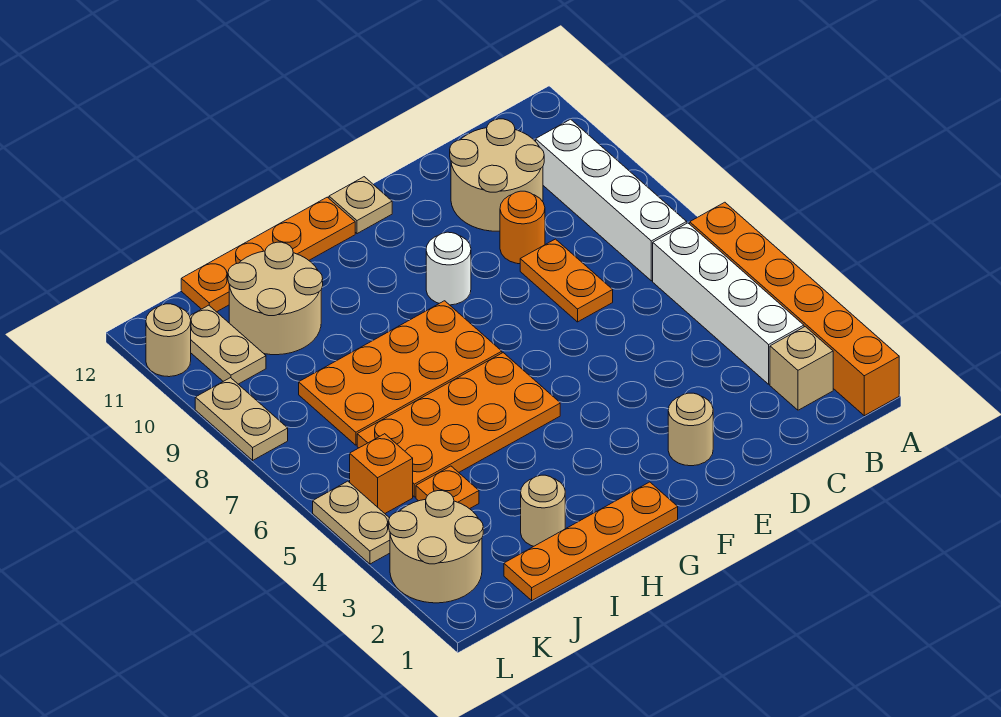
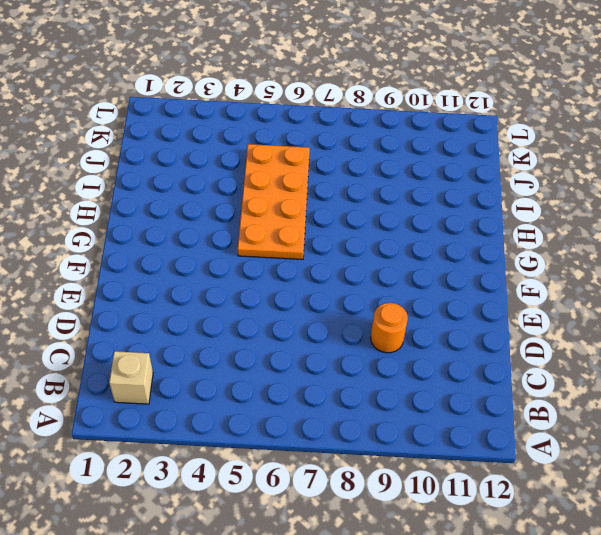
none -> orange 1x6 brick [690,202,899,416]
none -> white 1x4 brick [653,223,804,384]
none -> white 1x4 brick [536,119,687,281]

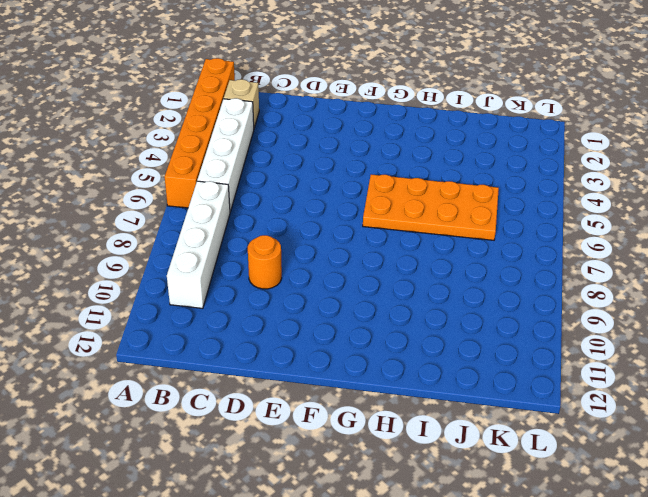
none -> tan 2x2 round brick [450,119,544,231]
none -> orange 1x2 plate [520,239,613,322]
none -> tan 1x1 round brick [668,393,713,466]

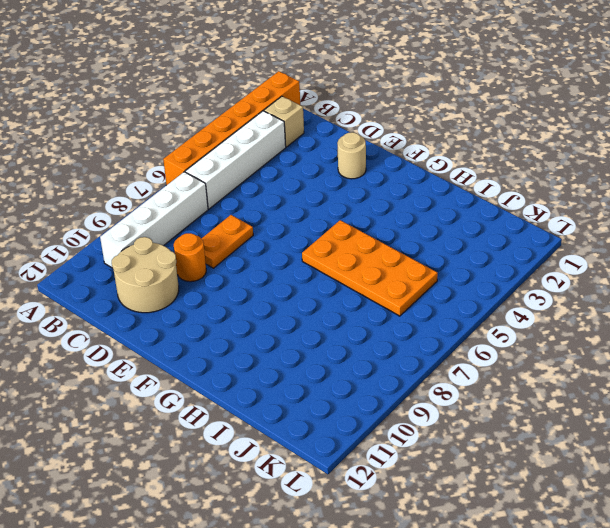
none -> white 1x1 round brick [426,232,471,305]
none -> tan 1x1 plate [329,177,392,234]
none -> orange 1x4 plate [504,482,678,600]

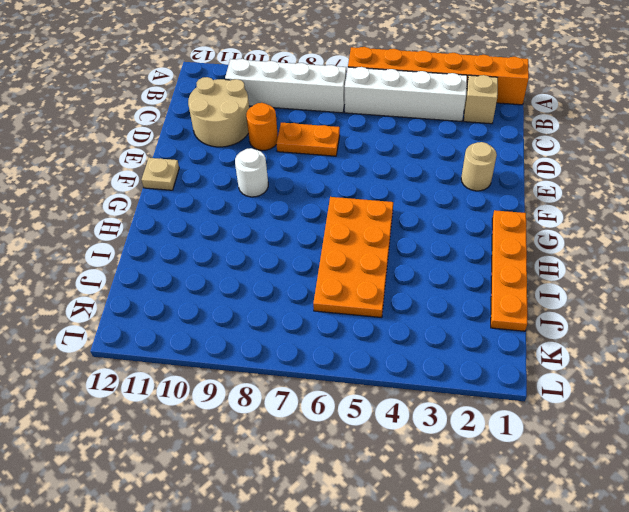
none -> orange 2x4 plate [299,301,502,445]
none -> orange 1x4 plate [181,197,355,312]
none -> tan 1x1 round brick [521,475,565,546]

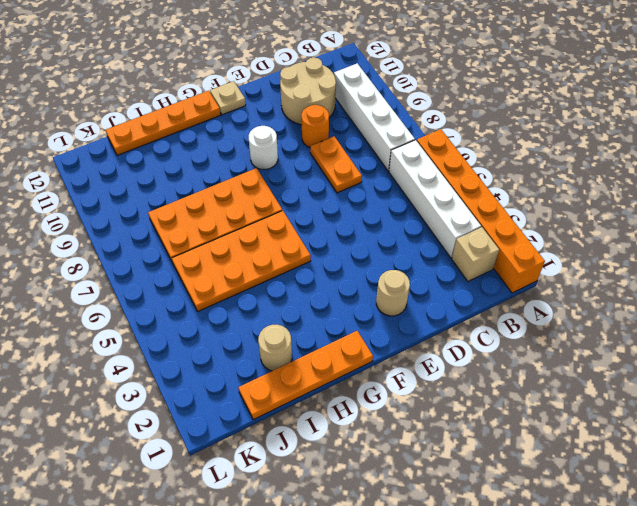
none -> tan 2x2 round brick [228,242,323,355]
none -> orange 1x1 plate [416,466,479,509]
none -> tan 2x2 round brick [389,491,483,603]

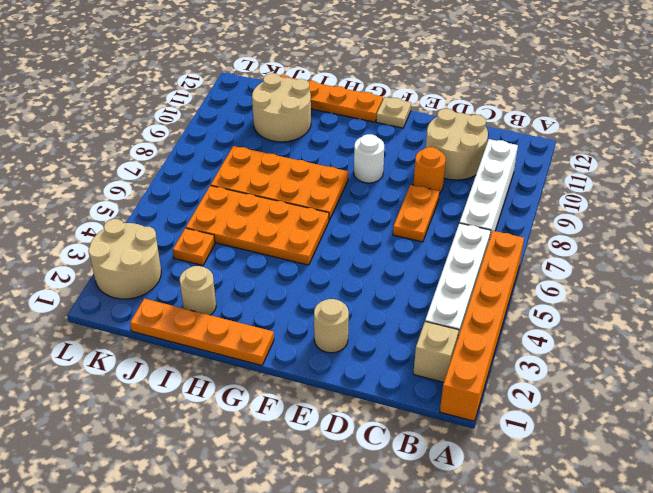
none -> orange 1x1 brick [350,434,413,513]
none -> tan 1x2 plate [190,305,266,384]
none -> tan 1x2 plate [313,481,390,564]

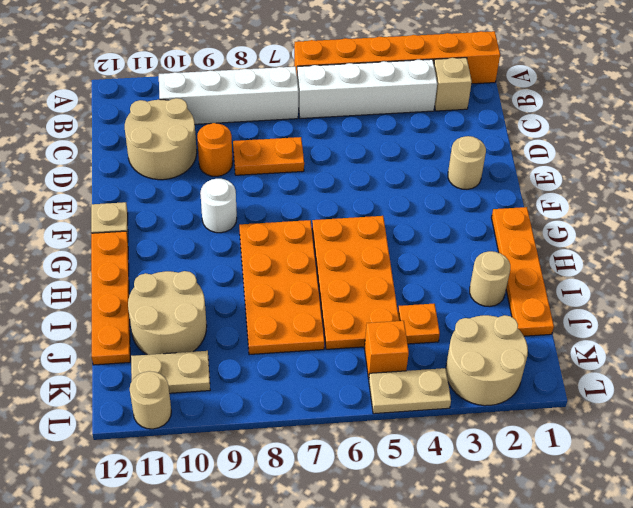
none -> tan 1x2 plate [195,378,288,460]

